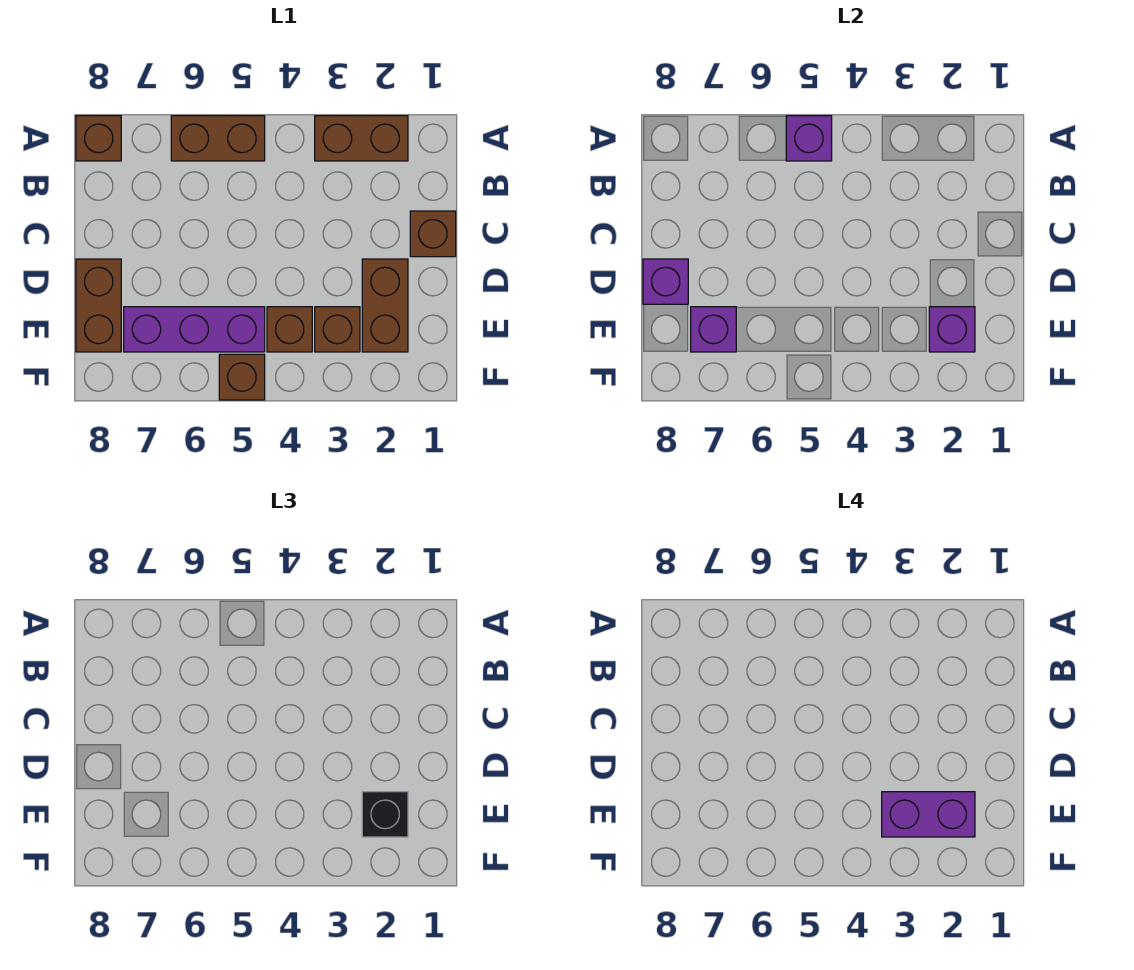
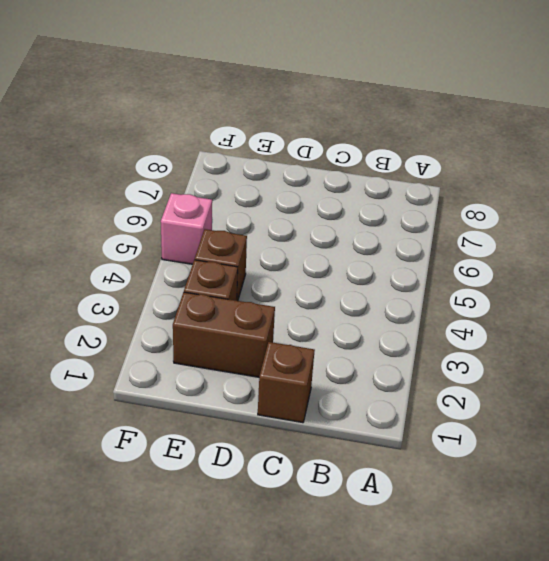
pink 1x1 brick [161,193,212,264] -> brown 1x1 brick [219,354,265,400]
none -> brown 1x2 brick [315,116,408,161]
none -> brown 1x2 brick [171,116,265,161]
none -> brown 1x1 brick [76,116,121,161]

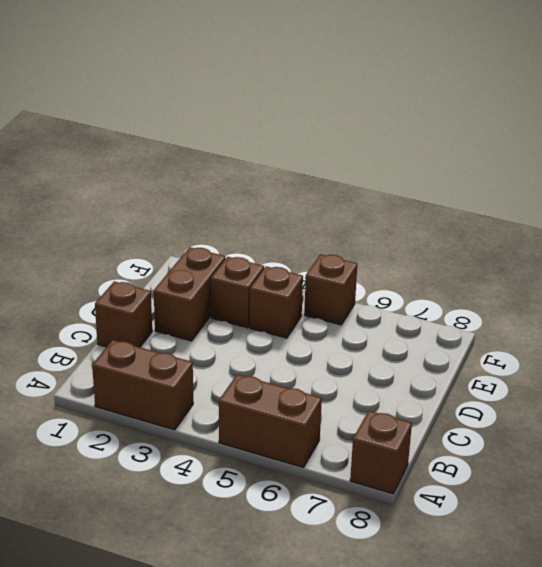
none -> brown 1x2 brick [76,259,121,352]
none -> purple 1x3 brick [124,307,265,352]
none -> purple 1x1 brick [786,116,832,161]

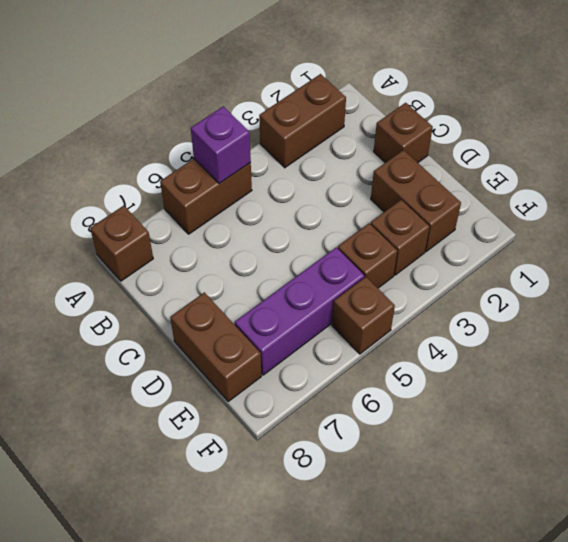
none -> purple 1x1 brick [643,259,688,304]
none -> purple 1x1 brick [929,307,975,352]
none -> purple 1x1 brick [691,307,736,352]

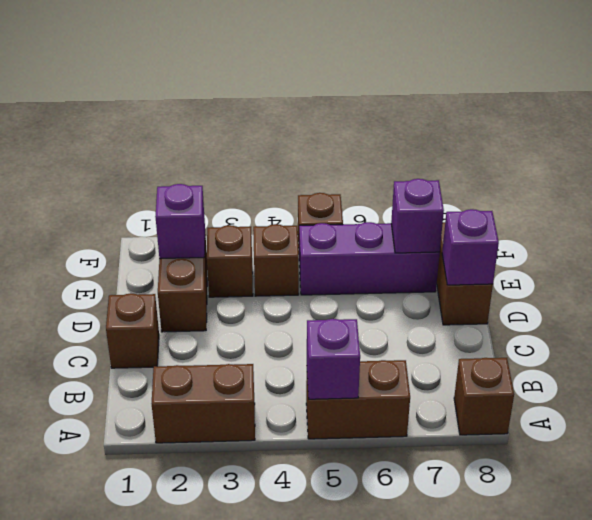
none -> black 1x1 brick [362,792,408,837]
none -> purple 1x2 brick [882,792,975,837]

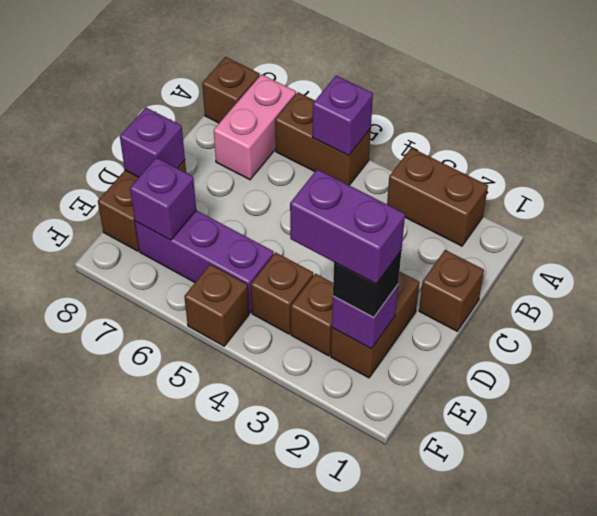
pink 1x2 brick [214,74,296,180] -> none

